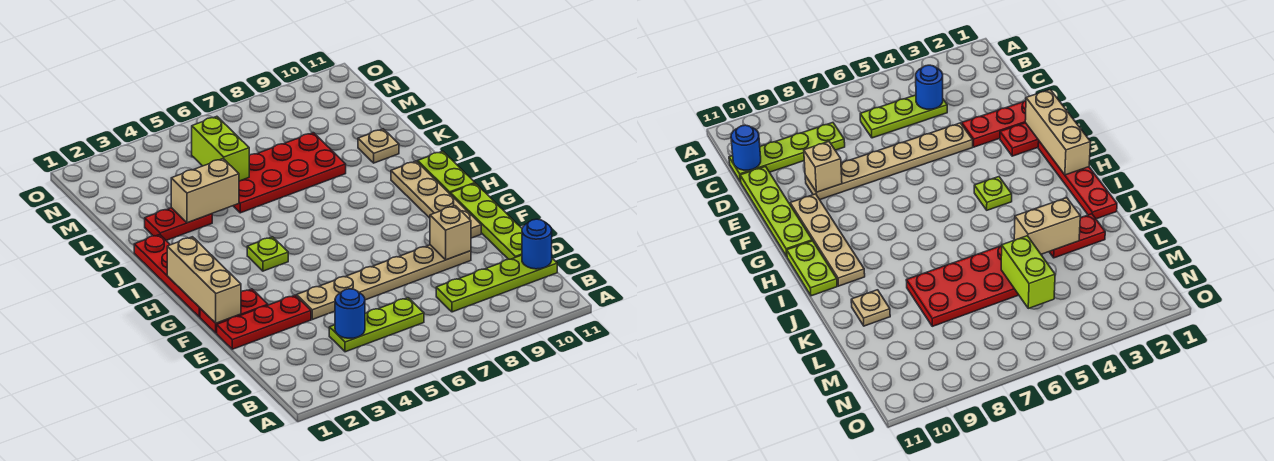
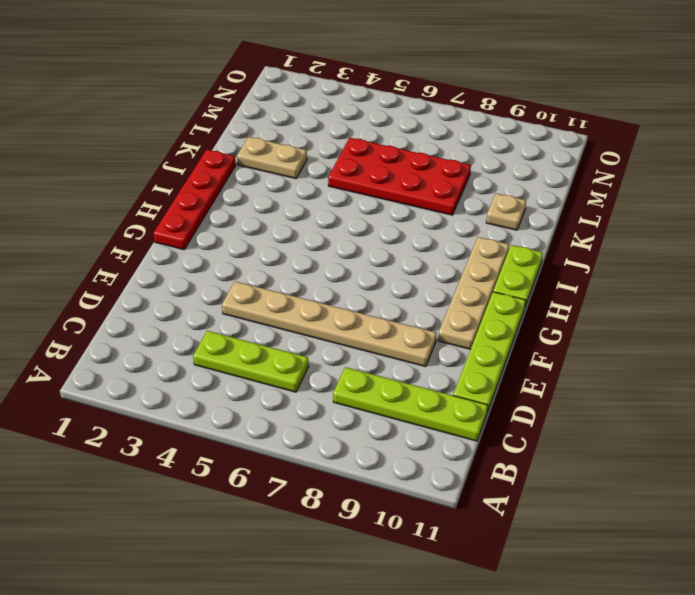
tan 1x2 plate [237,137,307,179] -> red 1x2 plate [145,208,212,240]
none -> red 1x3 plate [217,295,311,349]
none -> red 1x2 plate [200,289,268,333]
none -> lime 1x1 plate [247,237,288,271]

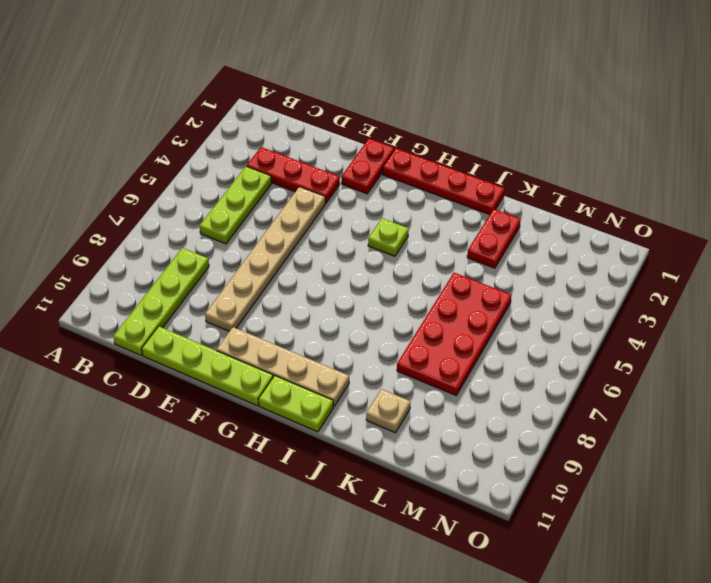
red 1x3 plate [247,147,340,203] -> red 1x3 plate turned to [217,295,311,349]
none -> blue 1x1 round brick [335,289,365,338]
none -> blue 1x1 round brick [522,219,552,269]
none -> tan 1x1 brick [430,206,471,260]

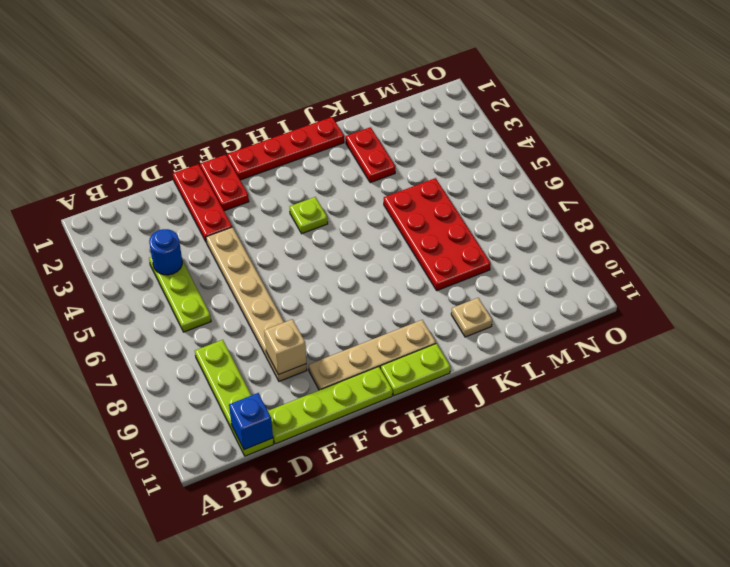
blue 1x1 brick [229,393,273,450] -> blue 1x1 round brick [522,219,552,269]
none -> tan 1x3 brick [167,237,241,323]
none -> tan 1x2 brick [171,159,239,223]
none -> lime 1x2 brick [192,116,249,181]

